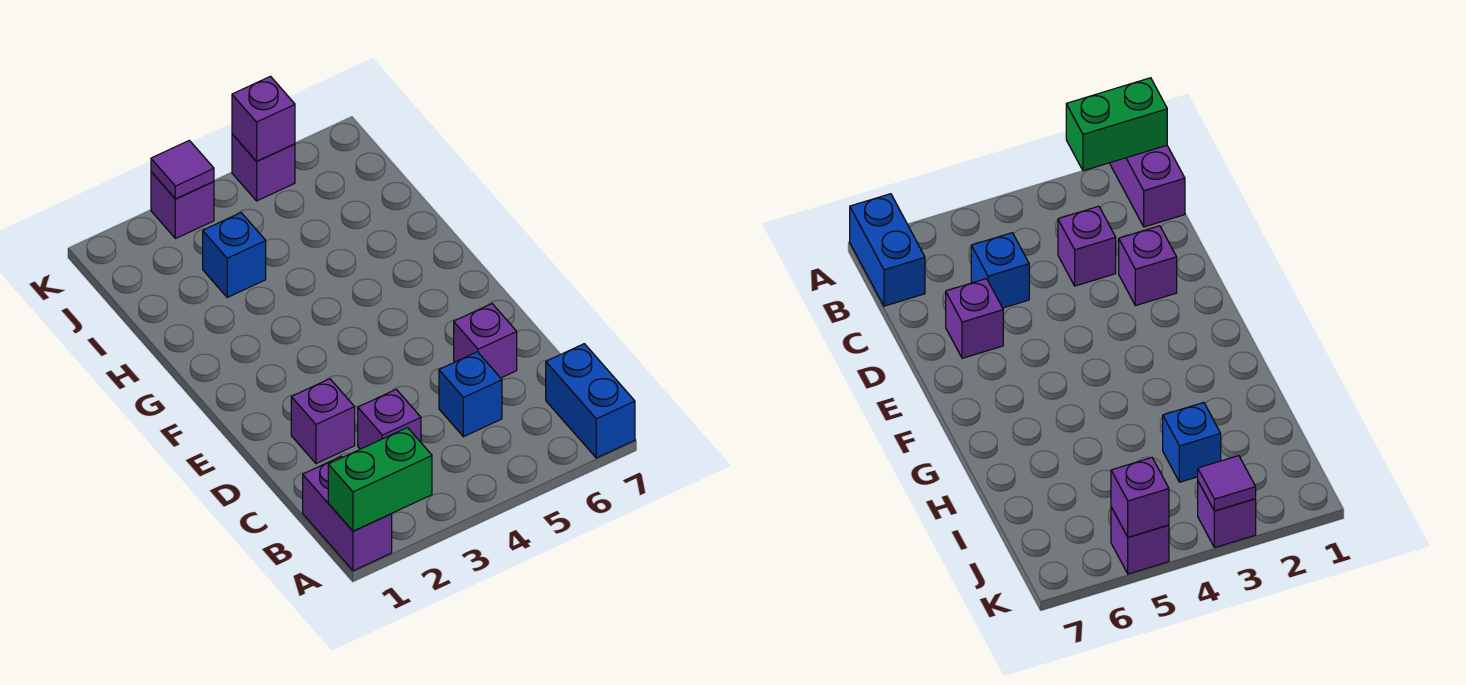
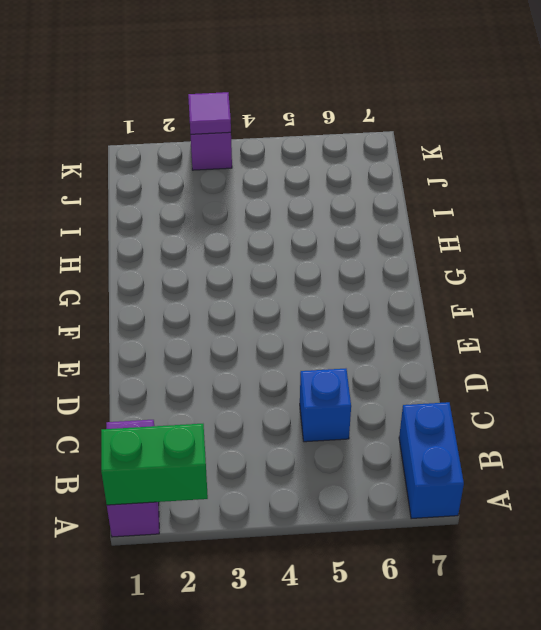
none -> purple 1x1 brick [358,389,421,449]
none -> purple 1x1 brick [291,379,355,464]
none -> purple 1x1 brick [454,304,517,378]

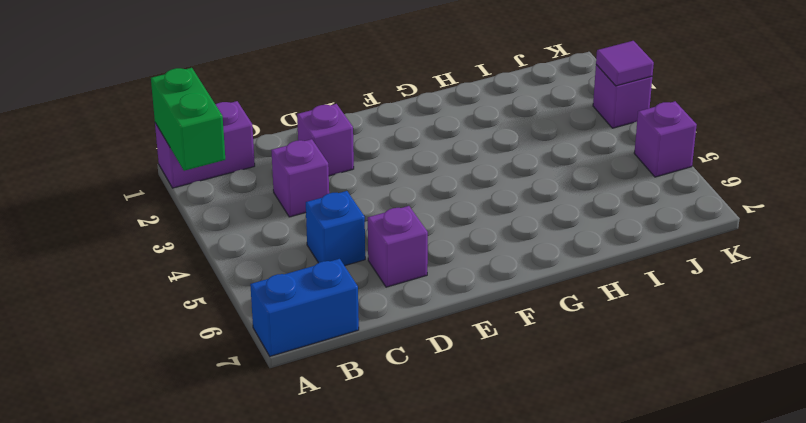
none -> blue 1x1 brick [203,213,266,297]
none -> purple 1x1 brick [232,76,295,161]

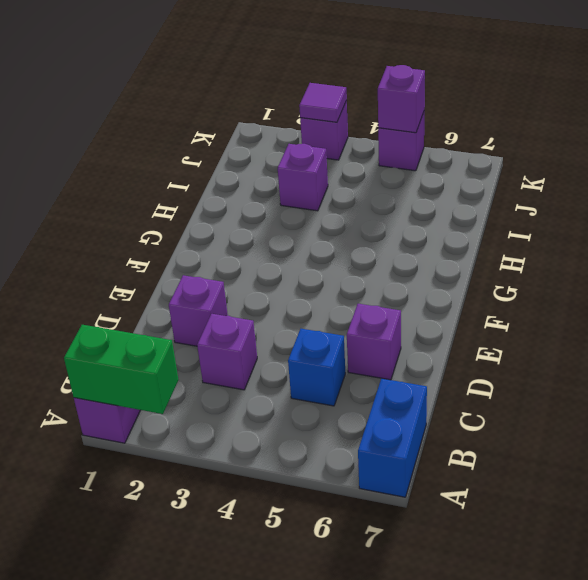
purple 1x1 brick [278,144,328,211] -> blue 1x1 brick [203,213,266,297]

